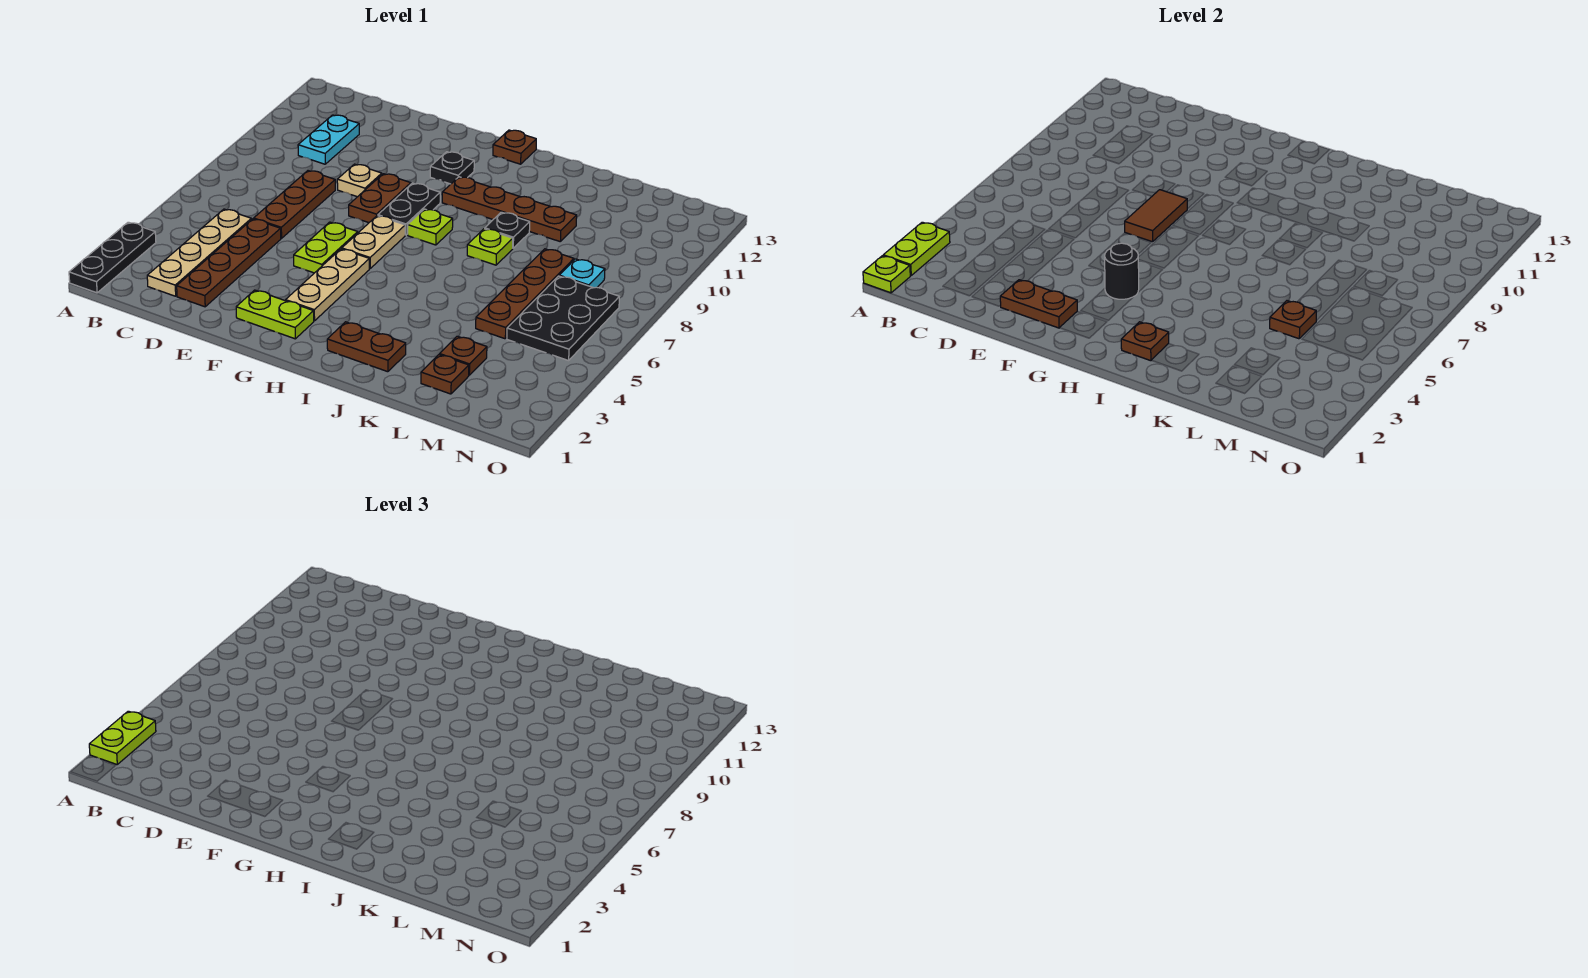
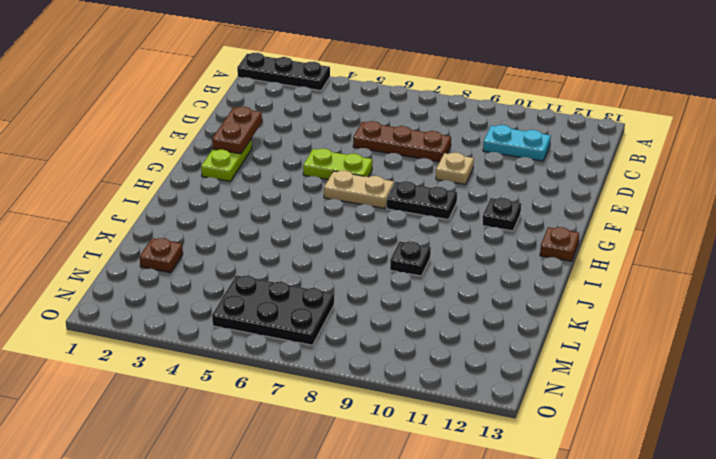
none -> tan 1x4 plate [147,209,251,296]
none -> brown 1x4 plate [177,219,281,307]
none -> brown 1x2 plate [349,174,411,223]
none -> tan 1x3 plate [286,249,369,321]

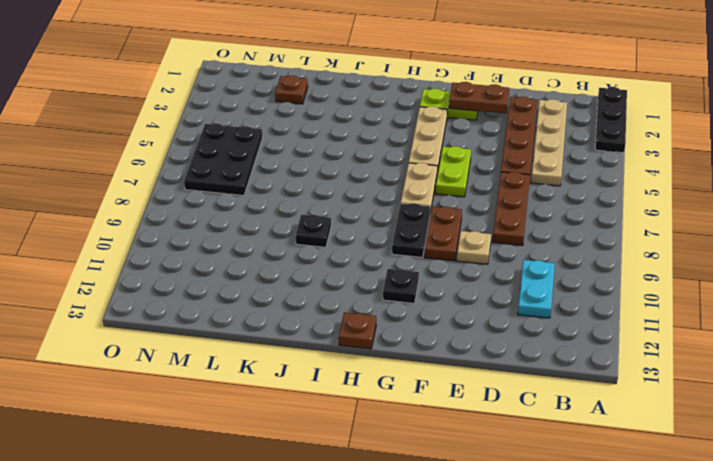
none -> lime 1x1 plate [408,209,453,245]
none -> brown 1x4 plate [442,177,577,241]
none -> brown 1x2 plate [327,322,406,372]
none -> lime 1x1 plate [467,229,513,265]

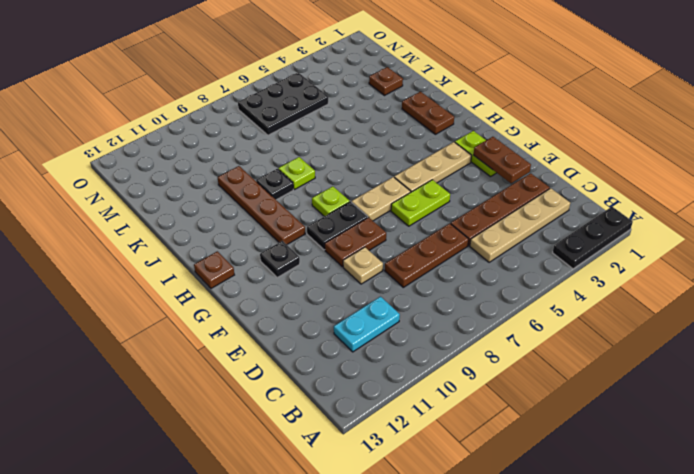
none -> brown 1x1 plate [440,336,487,375]
none -> brown 1x4 plate [476,249,574,339]
none -> cyan 1x1 plate [559,259,605,288]
none -> lime 1x1 plate [863,256,911,293]

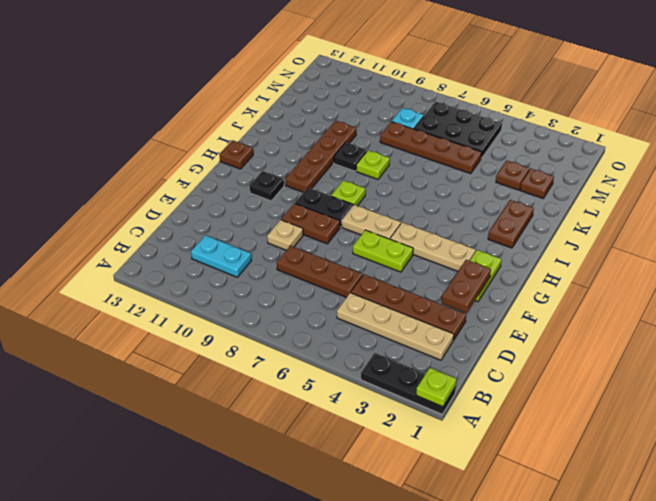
none -> lime 1x2 plate [883,222,950,275]
none -> brown 1x2 tile [1125,190,1187,242]
none -> black 1x1 round brick [1105,243,1139,299]
none -> brown 1x1 plate [1121,322,1169,361]

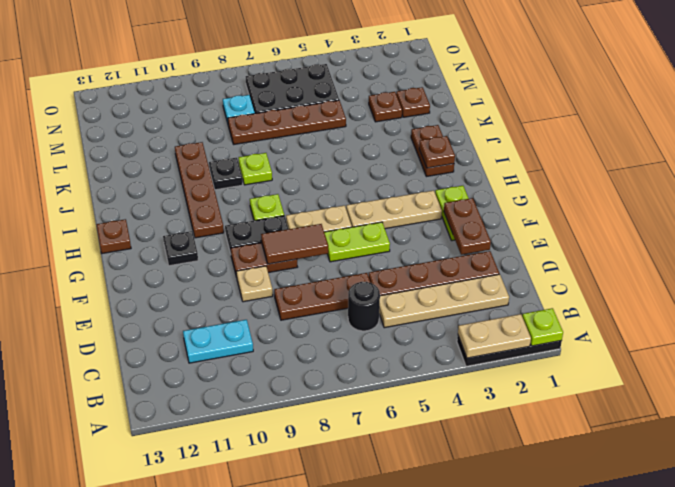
tan 1x2 plate [458,314,531,358] -> lime 1x2 plate [883,222,950,275]
black 1x1 round brick [348,282,380,331] -> black 1x1 round brick moved to [1105,243,1139,299]
none -> brown 1x1 plate [1270,301,1316,339]
none -> lime 1x2 plate [89,711,156,764]

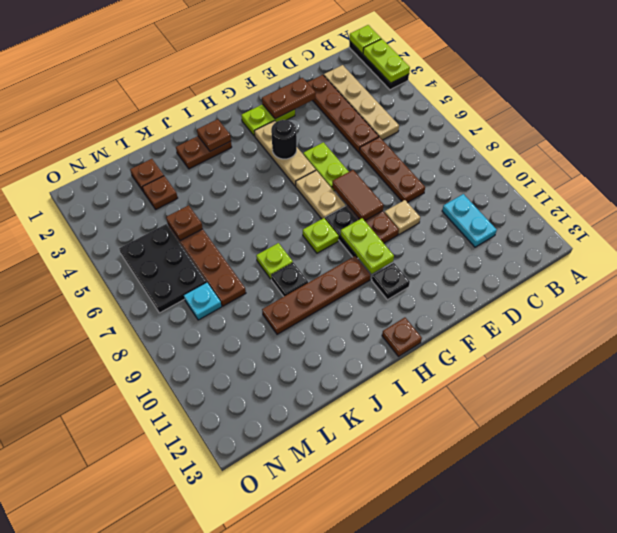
lime 1x2 plate [340,218,394,274] -> lime 1x2 plate moved to [89,711,156,764]

